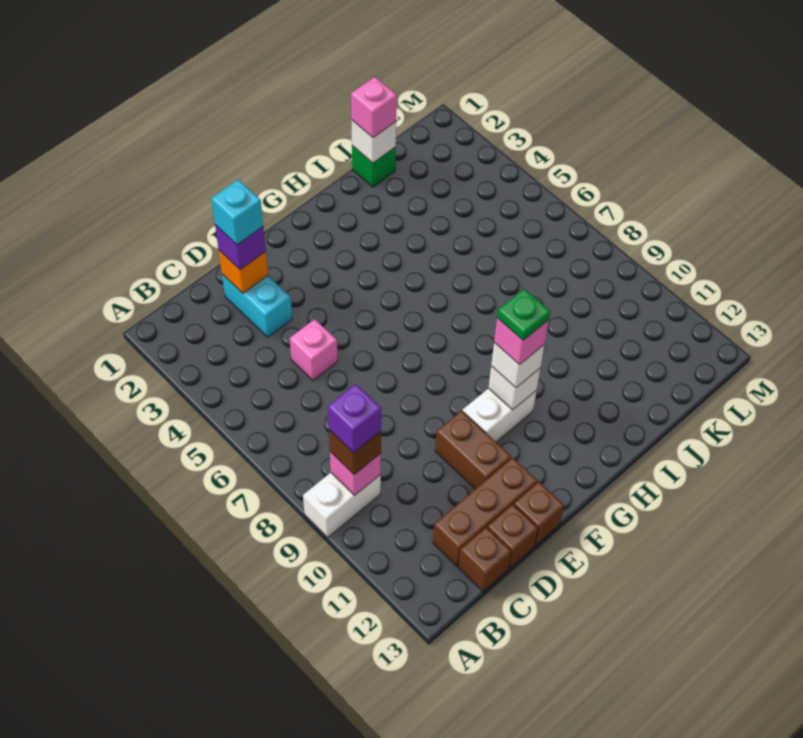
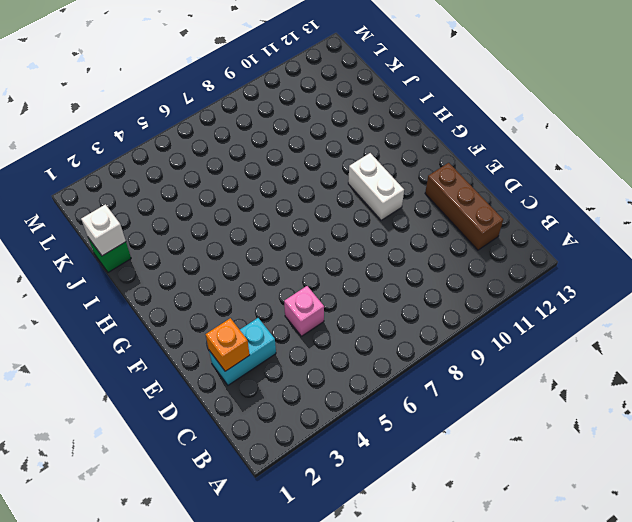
none -> white 1x2 brick [303,473,381,537]
none -> brown 1x1 brick [458,527,511,592]
none -> brown 1x1 brick [487,504,538,568]

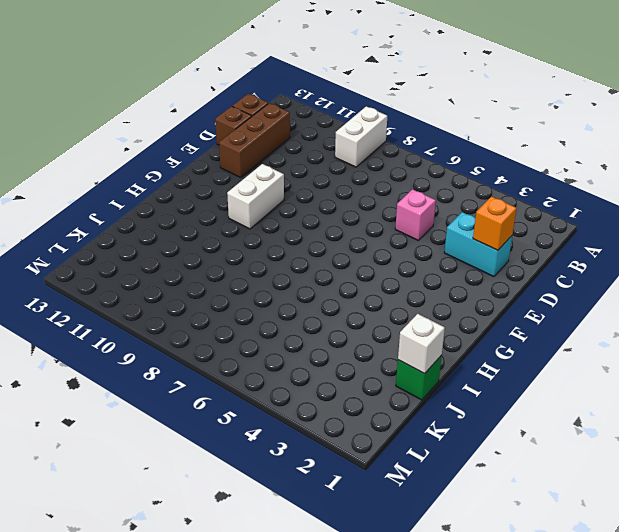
none -> brown 1x2 brick [435,411,511,489]
none -> brown 1x1 brick [514,482,564,545]
none -> pink 1x1 brick [330,452,381,496]

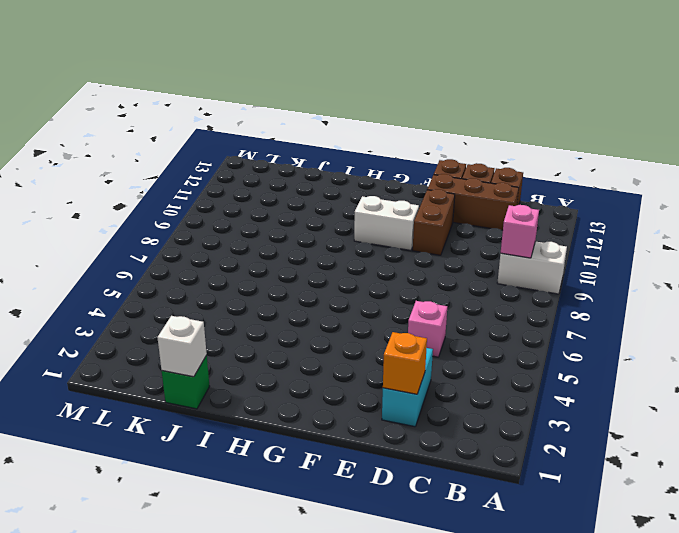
none -> white 1x1 brick [489,366,540,410]
none -> brown 1x1 brick [329,430,381,475]
none -> purple 1x1 brick [215,225,266,270]

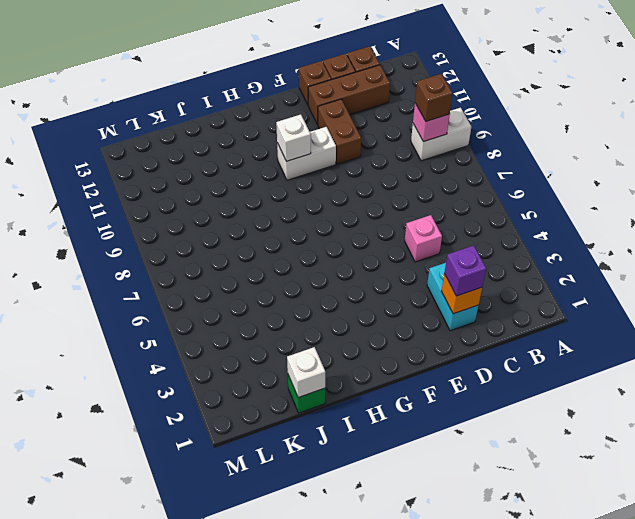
none -> white 1x1 brick [491,343,545,388]
none -> pink 1x1 brick [351,77,397,138]
none -> purple 1x1 brick [328,384,381,453]

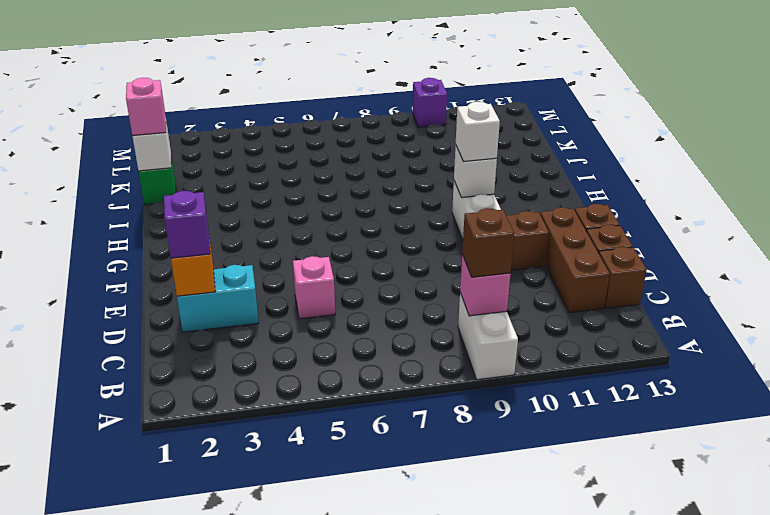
purple 1x1 brick [413,78,447,127] -> purple 1x1 brick moved to [328,384,381,453]
none -> cyan 1x1 brick [211,180,263,245]
none -> pink 1x1 brick [494,318,549,365]
none -> green 1x1 plate [497,289,550,340]

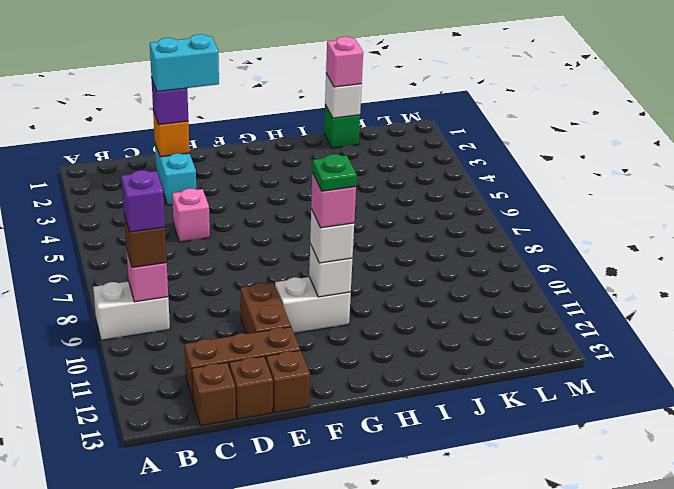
cyan 1x2 brick [150,34,219,92] -> cyan 1x1 brick [211,180,263,245]

